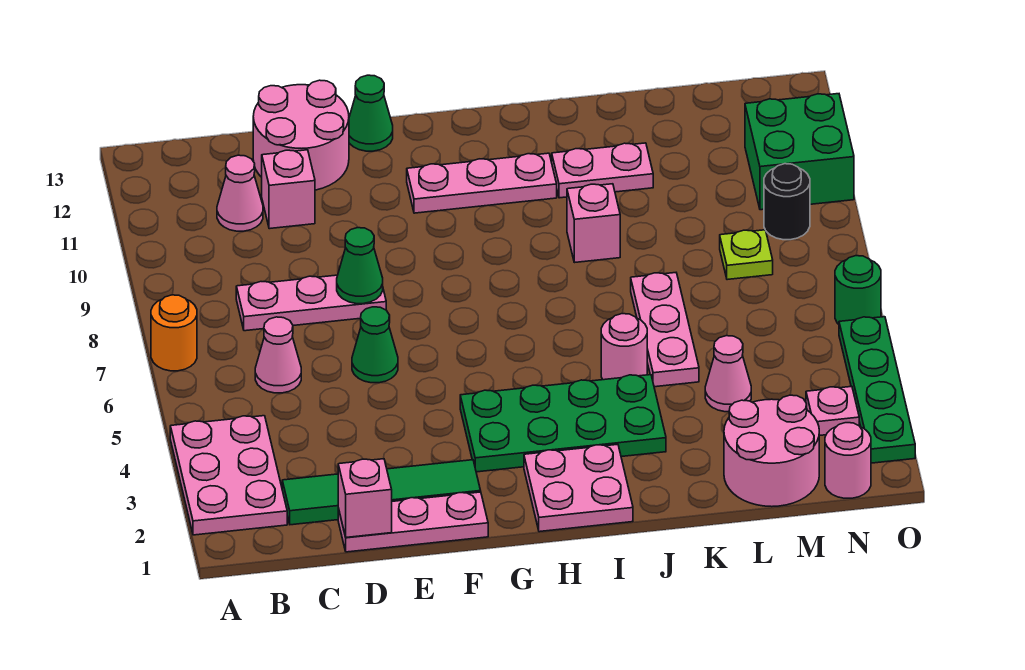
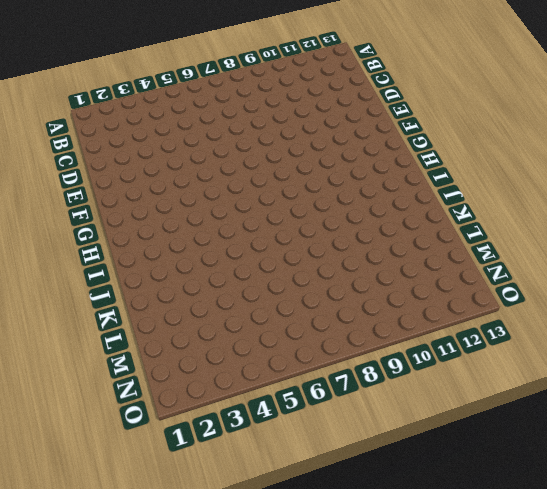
none -> pink 2x3 plate [170,416,287,535]
none -> orange 1x1 round brick [151,295,197,371]
none -> green 1x4 tile [282,460,481,525]

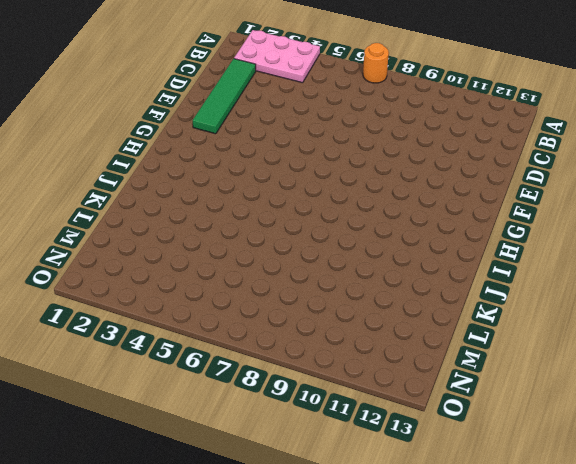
none -> pink 1x1 cone [255,317,301,393]
none -> pink 1x3 plate [236,275,386,331]
none -> pink 1x1 cone [217,155,263,231]

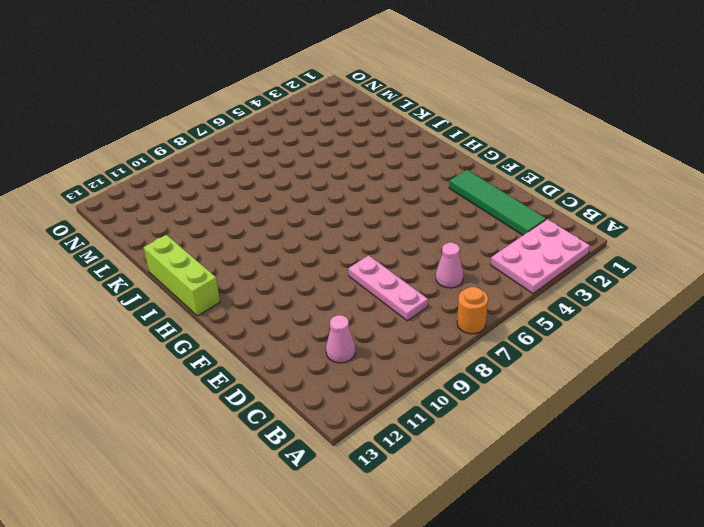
lime 1x3 brick [143,235,220,316] -> none
none -> pink 1x3 plate [338,492,488,552]
none -> pink 1x1 brick [262,150,315,229]
none -> pink 2x2 round brick [253,80,349,190]

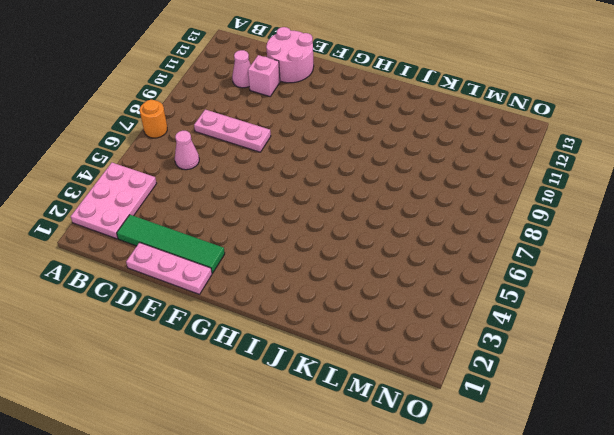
none -> green 1x1 cone [352,307,398,383]
none -> green 1x1 cone [349,75,393,151]
none -> green 2x4 plate [460,375,666,472]

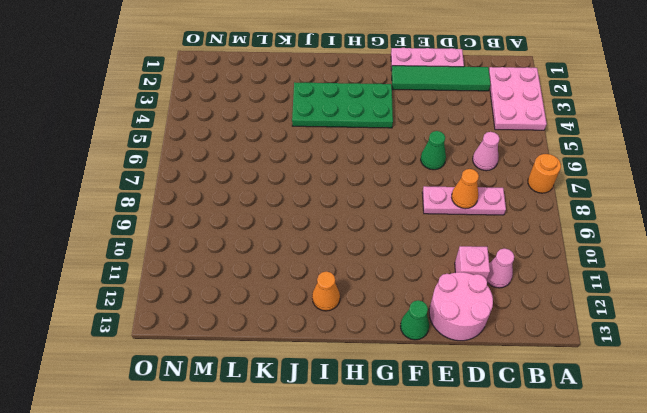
orange 1x1 cone [451,169,479,209] -> none
orange 1x1 cone [312,271,340,311] -> none
none -> pink 1x3 plate [407,153,557,213]
none -> pink 2x2 plate [524,444,633,532]
none -> pink 1x1 round brick [601,314,647,380]

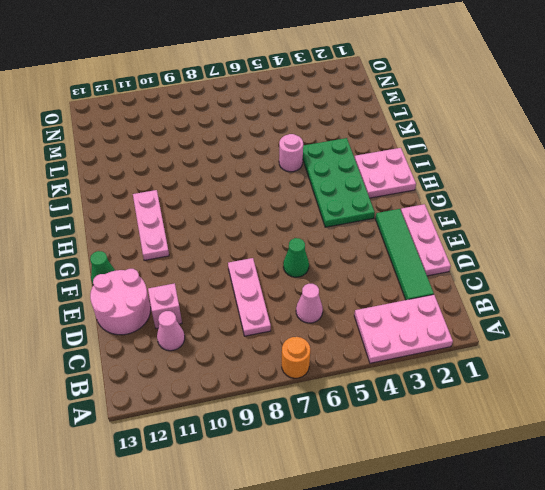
none -> pink 1x1 brick [567,184,620,263]
none -> pink 1x2 plate [552,143,653,198]
none -> pink 1x3 plate [631,273,699,387]

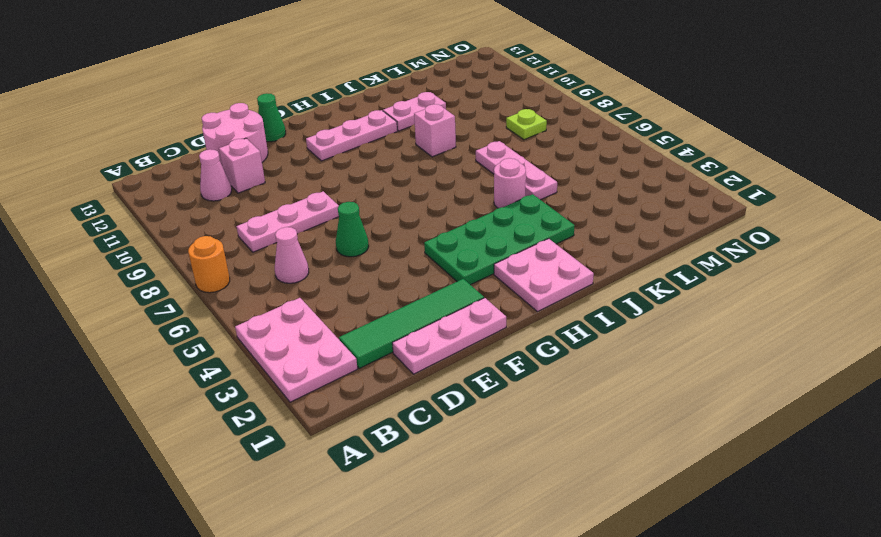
none -> pink 2x2 round brick [724,395,819,507]
none -> pink 1x1 cone [705,336,751,412]
none -> pink 1x1 round brick [825,423,871,498]

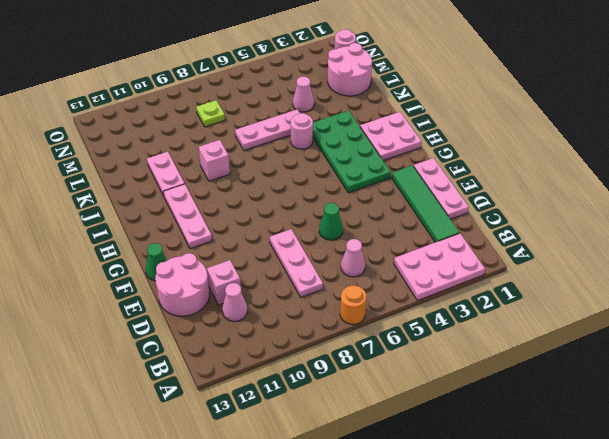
none -> pink 1x1 plate [806,386,859,436]
none -> black 1x1 round brick [764,164,810,240]
none -> green 2x2 brick [745,94,854,210]

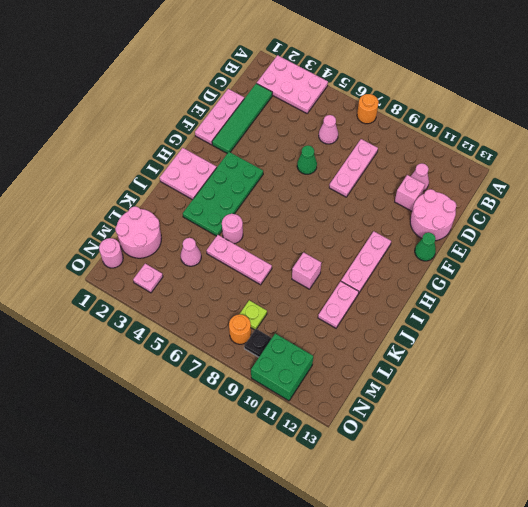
orange 1x1 round brick [229,314,251,344] -> none
black 1x1 plate [244,329,272,357] -> black 1x1 round brick [764,164,810,240]
none -> green 1x4 plate [839,317,915,463]
none -> green 1x1 round brick [835,256,881,324]
none -> pink 1x1 brick [338,459,392,537]

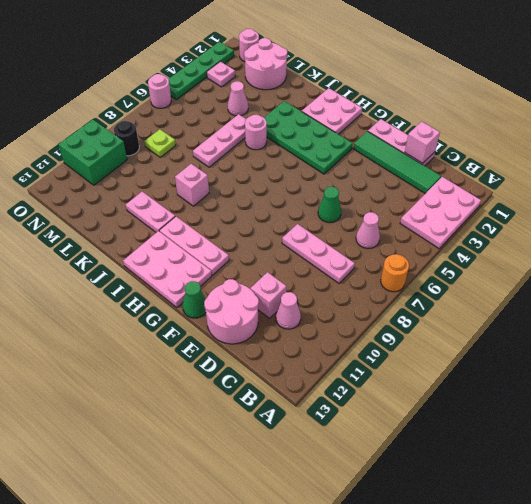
pink 2x3 plate [123,231,212,308] -> none
pink 1x1 round brick [148,74,171,108] -> green 1x1 round brick [835,256,881,324]
none -> green 1x1 cone [337,228,383,304]

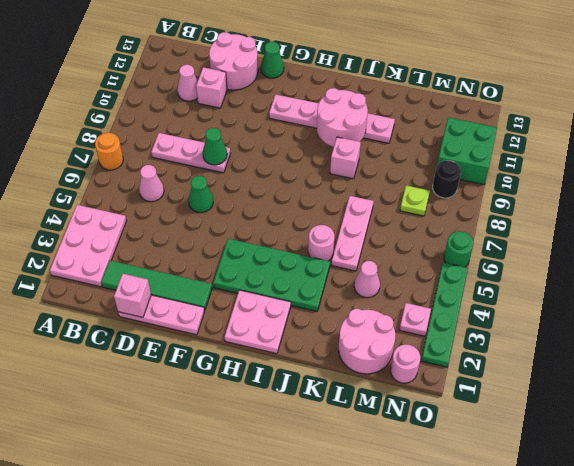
pink 2x2 round brick [317,88,368,147] -> none

